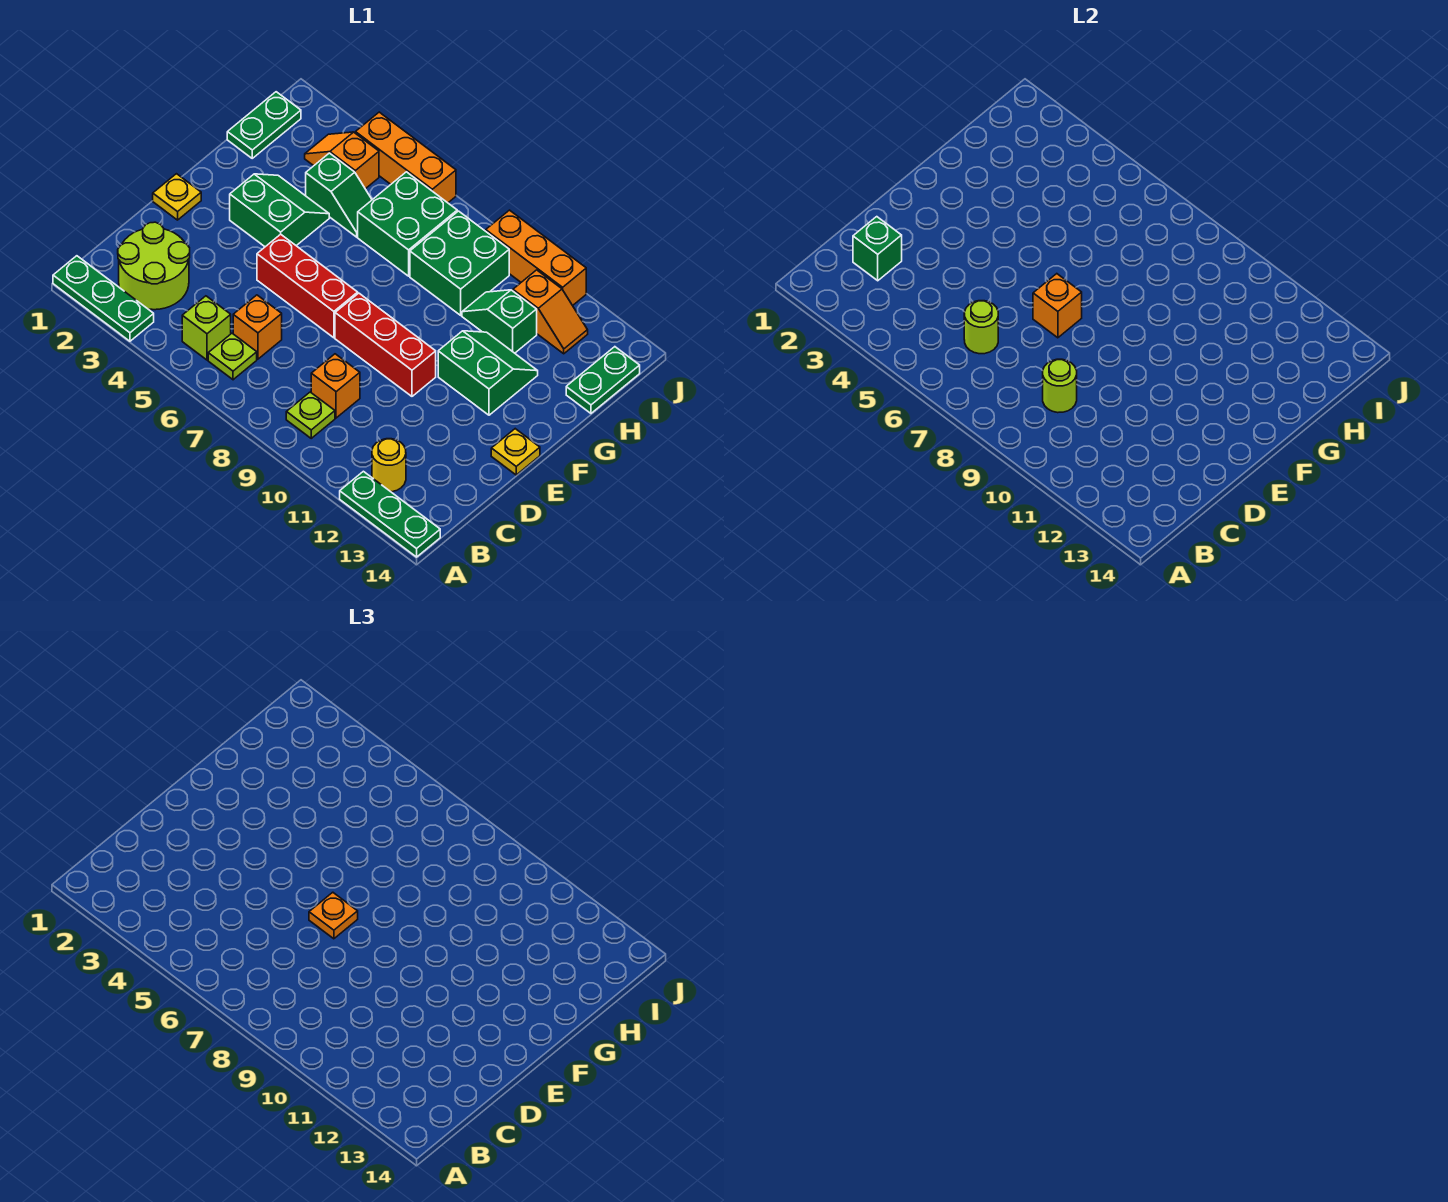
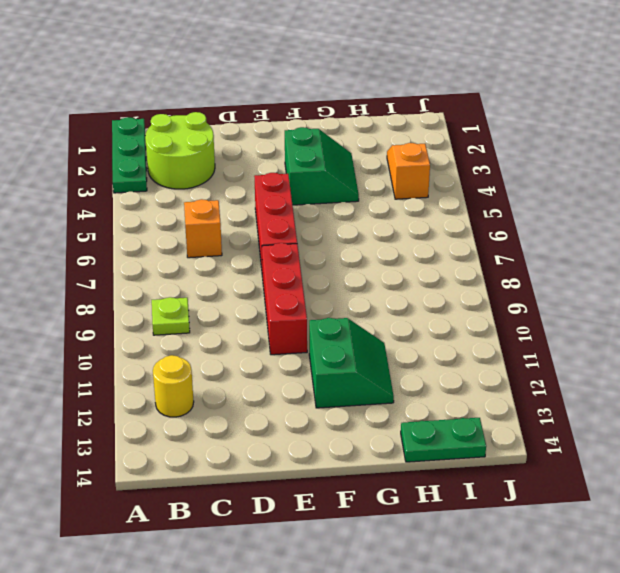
none -> green 1x3 plate [340,471,440,557]
none -> lime 1x1 brick [182,296,231,360]
none -> lime 1x1 plate [208,333,257,380]
none -> orange 1x1 brick [311,354,360,418]

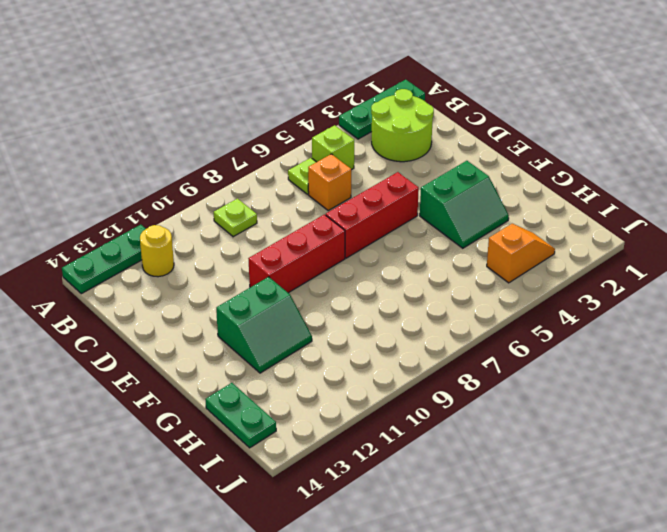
none -> orange 1x1 brick [311,354,360,418]
none -> yellow 1x1 plate [153,174,201,220]
none -> yellow 1x1 plate [491,429,540,475]
none -> green 1x2 plate [227,92,301,158]

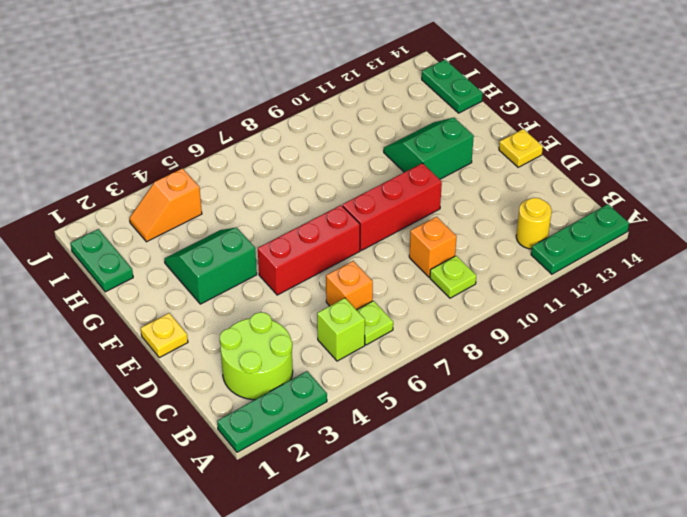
none -> green 1x2 slope [306,153,372,237]
none -> green 2x2 brick [358,172,457,276]
none -> green 2x2 brick [410,211,509,315]
none -> green 1x2 slope [462,290,537,353]

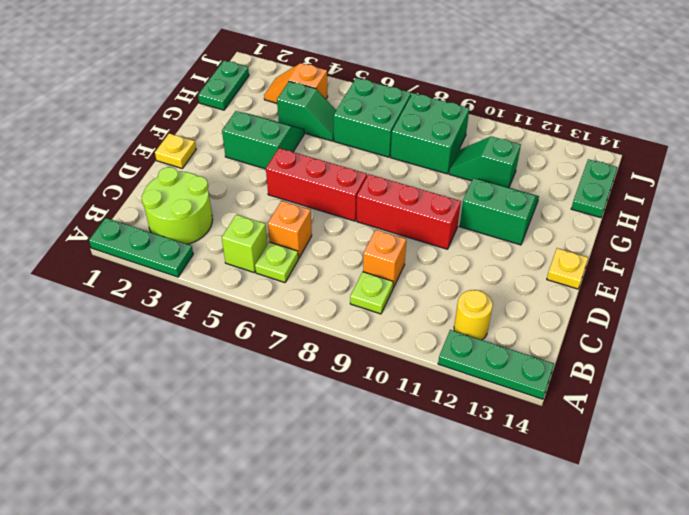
none -> orange 1x2 slope [513,270,588,354]
none -> orange 1x3 brick [355,112,456,203]
none -> orange 1x3 brick [486,210,586,306]
none -> green 1x1 brick [853,217,902,281]

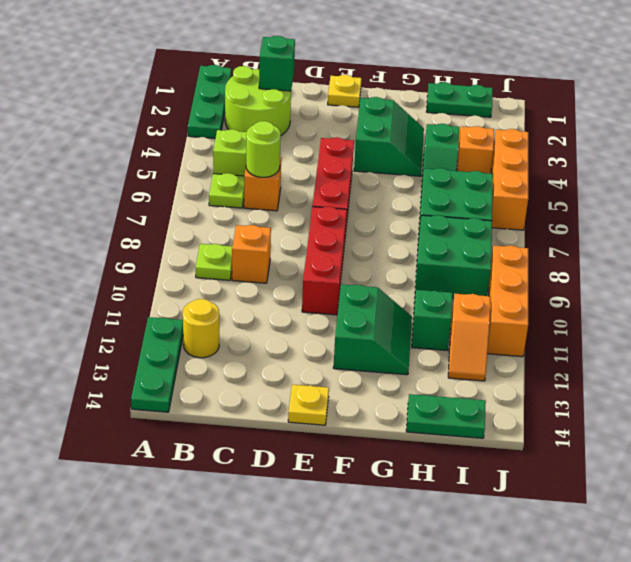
none -> lime 1x1 round brick [1043,359,1077,413]
none -> orange 1x1 brick [1033,274,1082,338]
none -> orange 1x1 plate [309,892,358,939]

